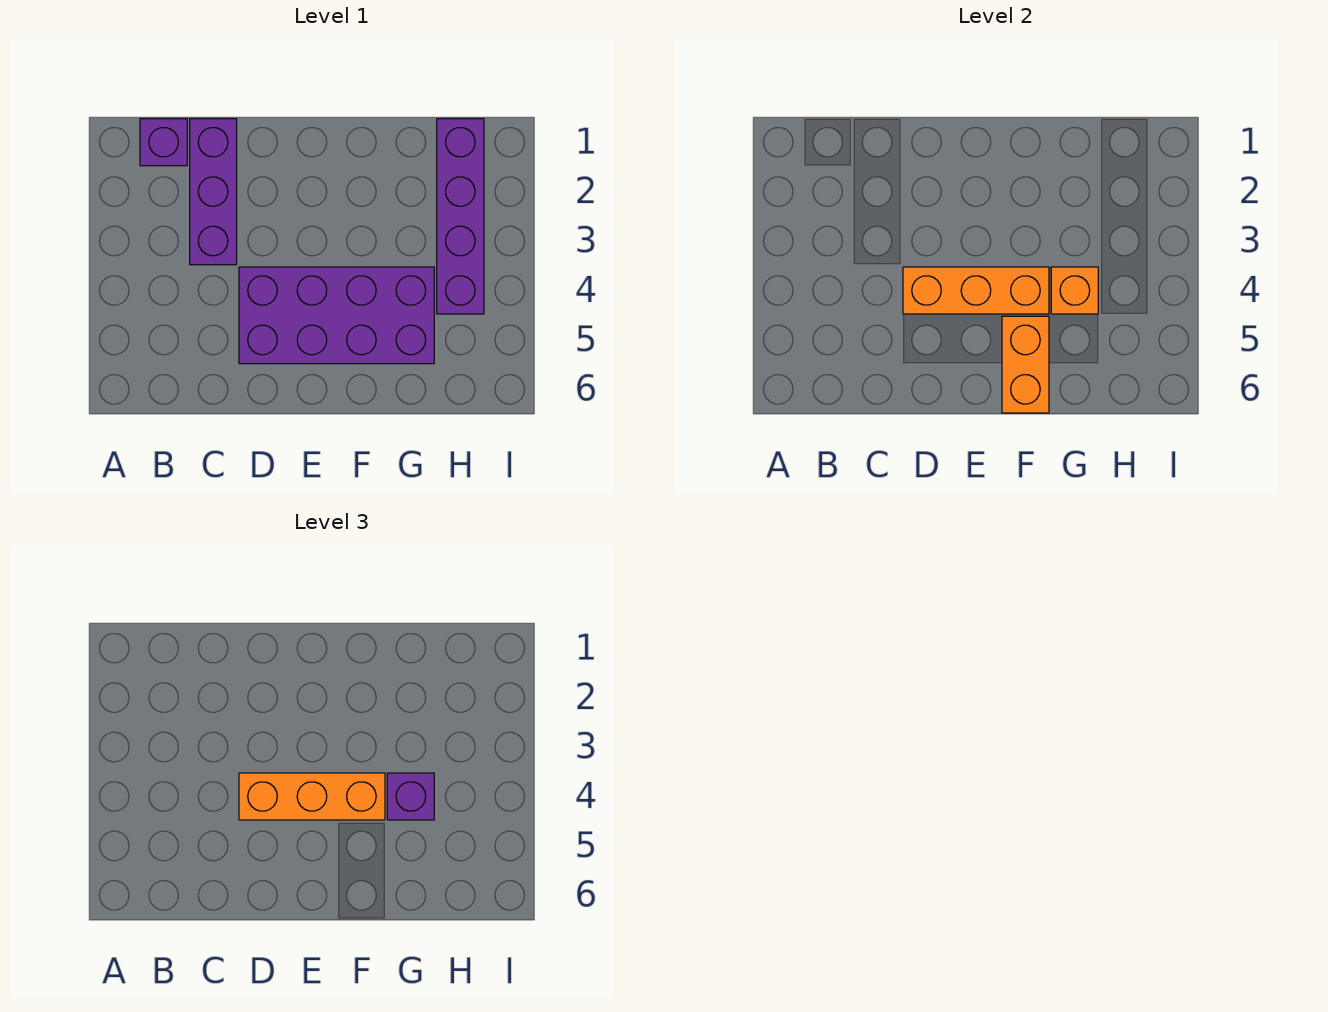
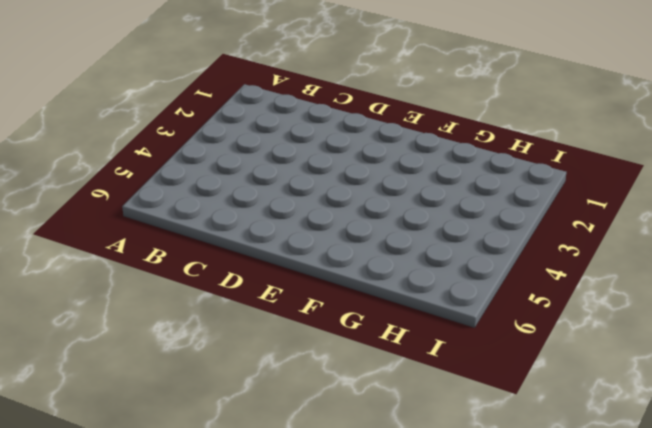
none -> purple 1x1 brick [140,119,187,166]
none -> purple 1x3 brick [190,119,237,265]

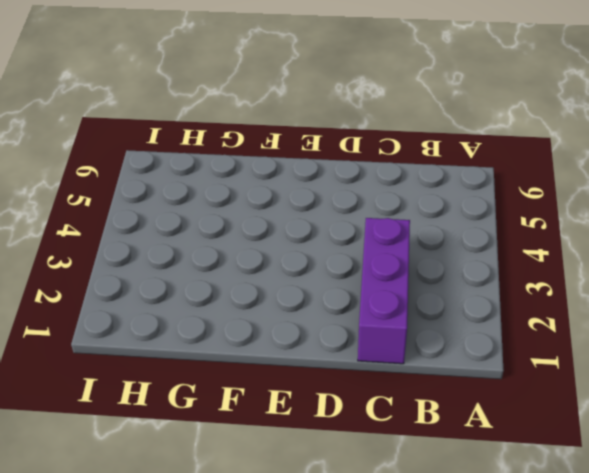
none -> purple 1x1 brick [140,119,187,166]
none -> purple 2x4 brick [239,267,434,364]

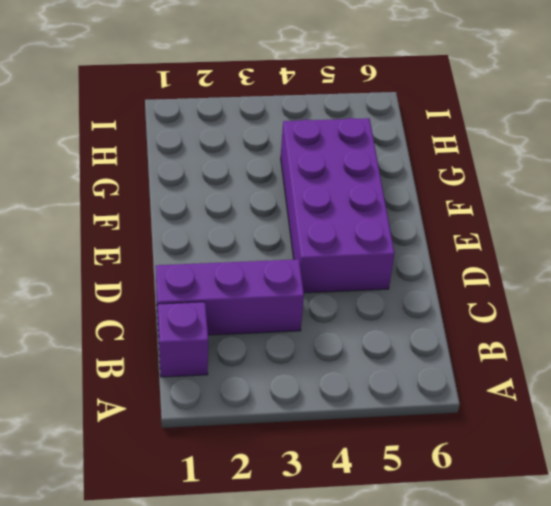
none -> purple 1x4 brick [437,119,484,314]
none -> orange 1x3 brick [903,267,1049,314]

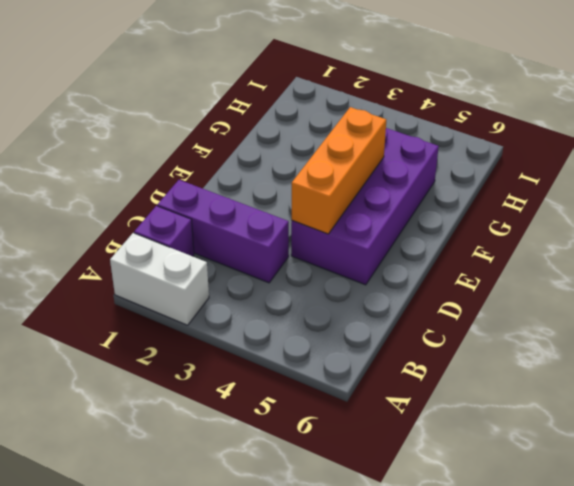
white 1x2 brick [110,233,209,325] -> none
none -> purple 1x4 brick [437,119,484,314]
none -> orange 1x2 brick [1002,316,1049,413]

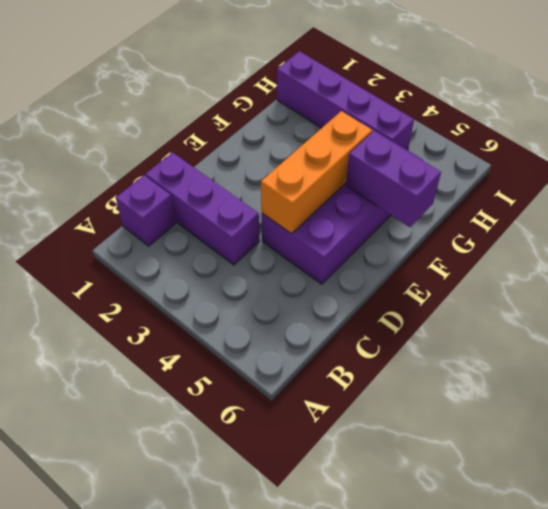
purple 1x2 brick [346,131,441,227] -> orange 1x2 brick [1002,316,1049,413]
none -> orange 1x1 brick [1051,267,1098,314]
none -> orange 1x3 brick [239,773,385,820]

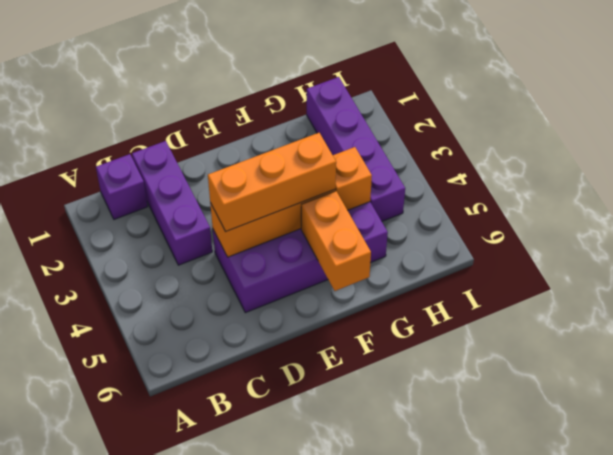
none -> purple 1x1 brick [387,773,434,820]

